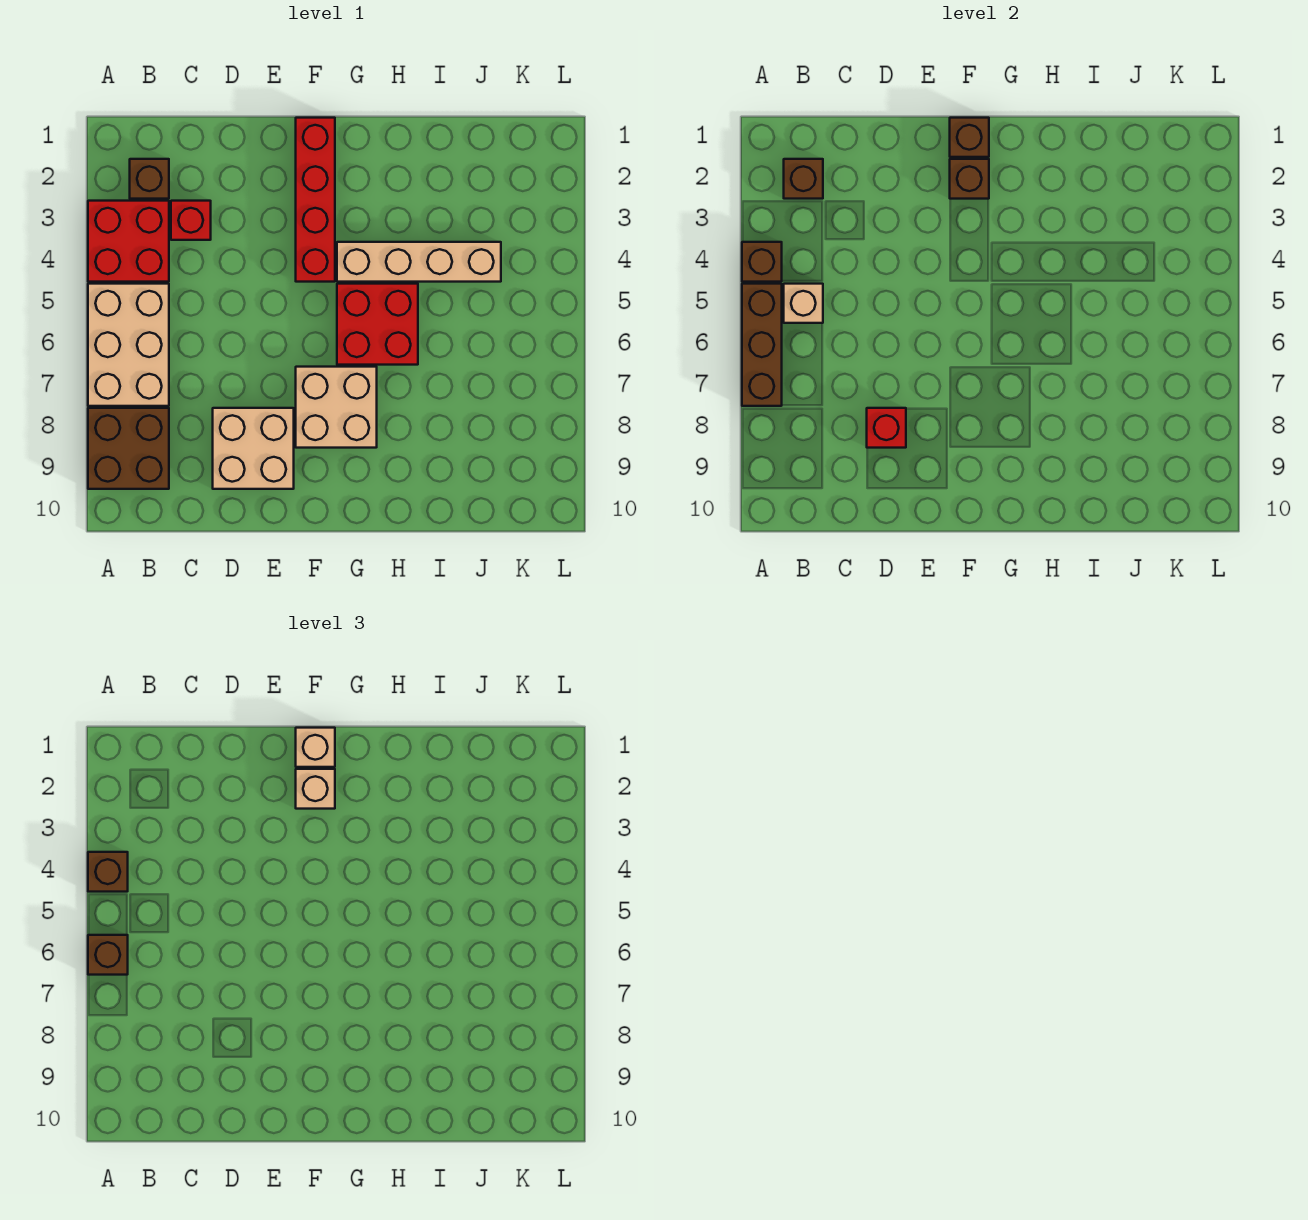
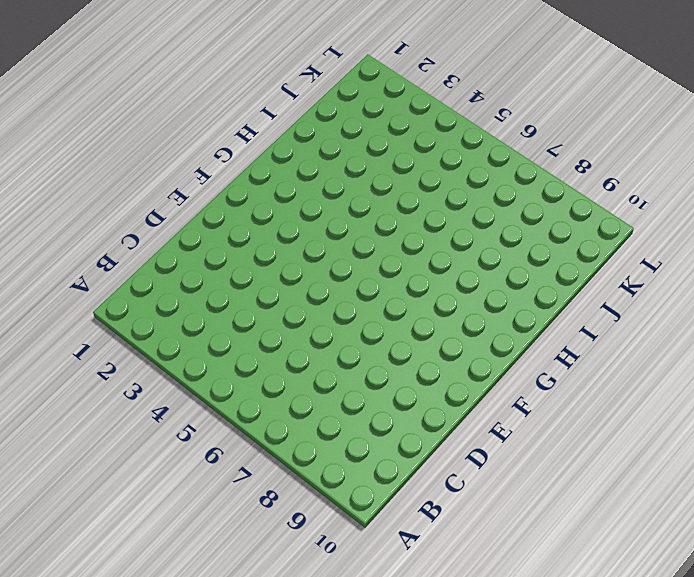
none -> red 2x2 brick [88,201,169,282]
none -> tan 2x3 brick [88,284,169,406]
none -> brown 2x2 brick [88,408,169,489]

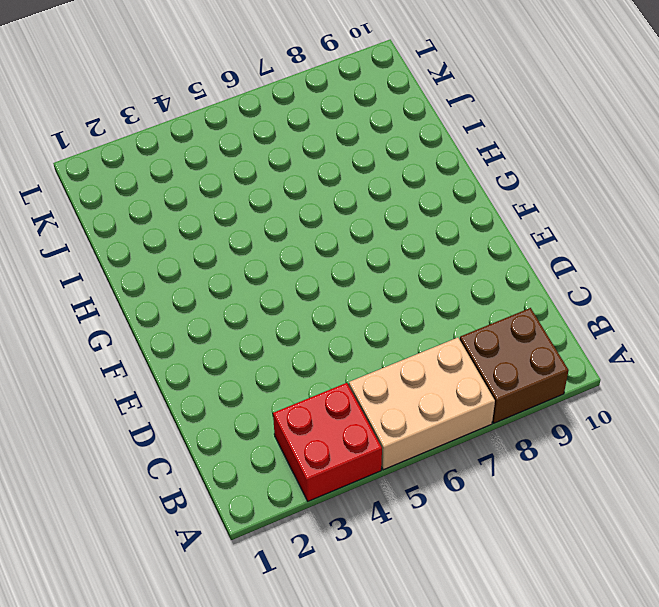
none -> brown 1x1 brick [130,159,169,199]
none -> red 1x1 brick [171,201,211,240]
none -> tan 2x2 brick [213,408,294,489]

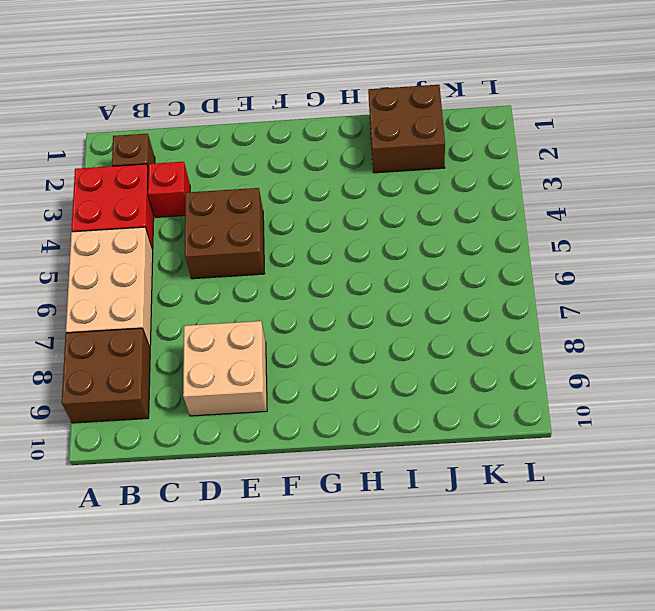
brown 2x2 brick [185,188,265,279] -> none
brown 2x2 brick [368,85,445,173] -> none
none -> red 1x4 brick [296,118,335,282]
none -> tan 2x2 brick [296,367,377,448]
none -> tan 1x4 brick [337,242,501,282]

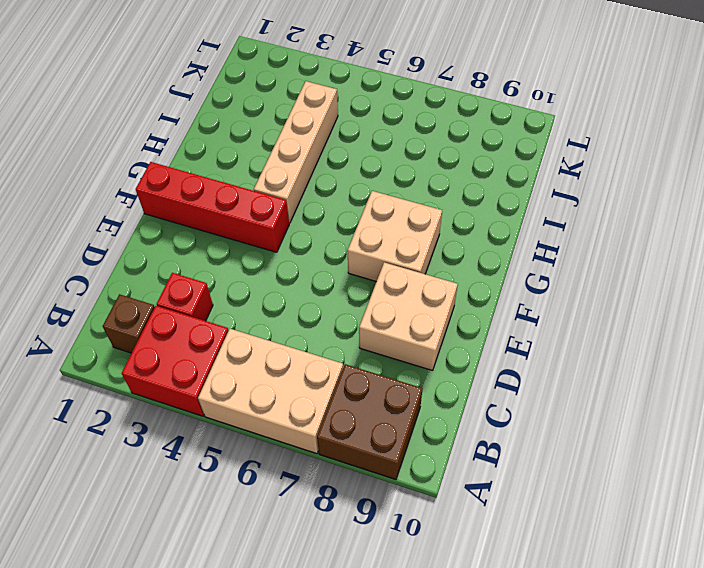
none -> red 2x2 brick [337,284,418,365]
none -> brown 1x1 brick [742,242,782,282]
none -> brown 1x3 brick [742,284,782,406]

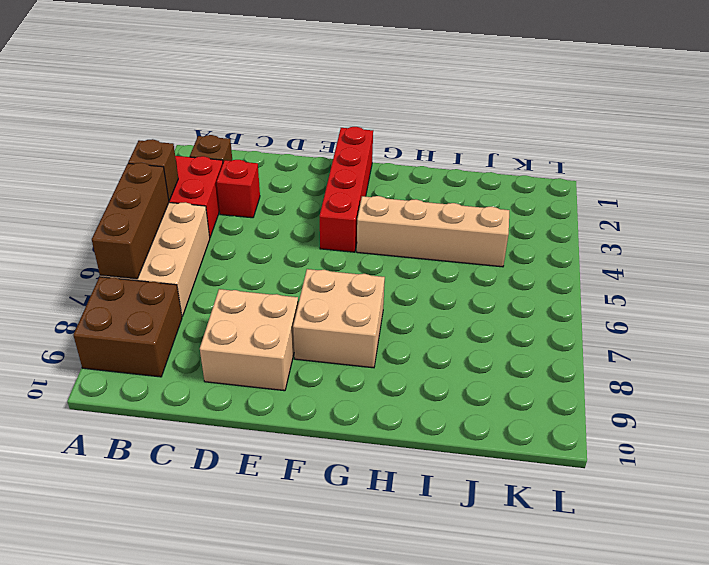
none -> red 2x2 brick [337,284,418,365]
none -> brown 1x1 brick [784,159,823,199]
none -> tan 1x1 brick [784,284,823,323]

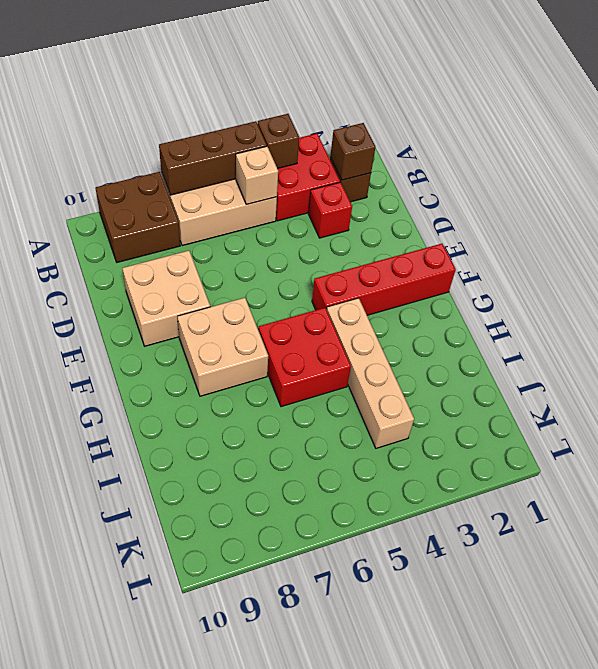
none -> red 1x1 brick [867,408,906,448]
none -> brown 1x1 brick [950,118,989,157]
none -> brown 1x1 brick [950,159,989,199]

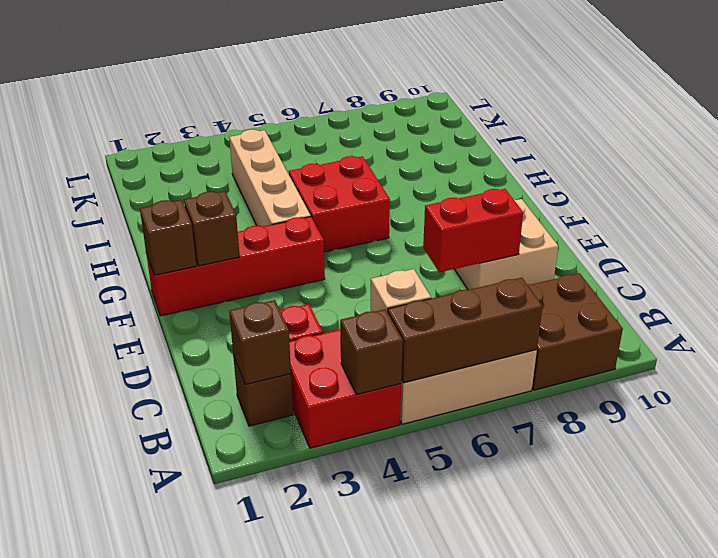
red 1x2 brick [423,189,523,272] -> red 1x1 brick [867,408,906,448]
none -> tan 2x2 brick [296,367,377,448]
none -> brown 1x1 brick [88,852,128,892]
none -> brown 1x1 brick [88,935,128,975]

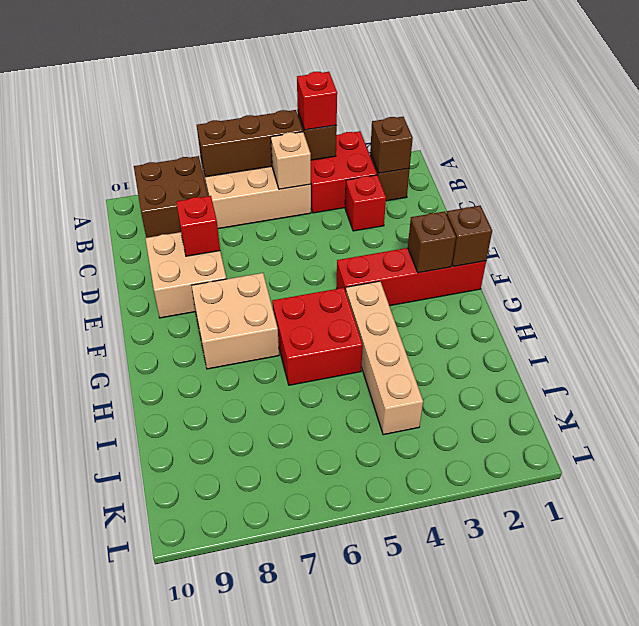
red 1x1 brick [297,72,337,130] -> brown 1x1 brick [88,852,128,892]
none -> brown 1x1 brick [88,935,128,975]
none -> tan 1x1 brick [296,728,335,767]
none -> tan 1x1 brick [296,769,335,809]

